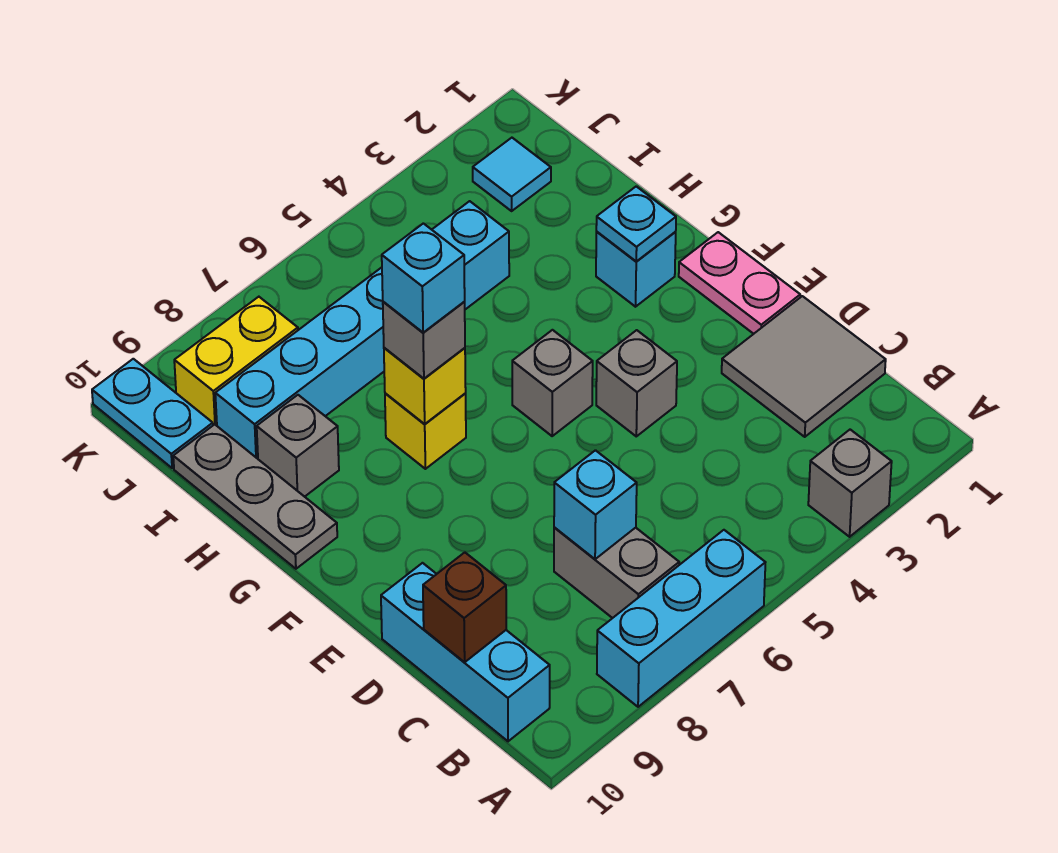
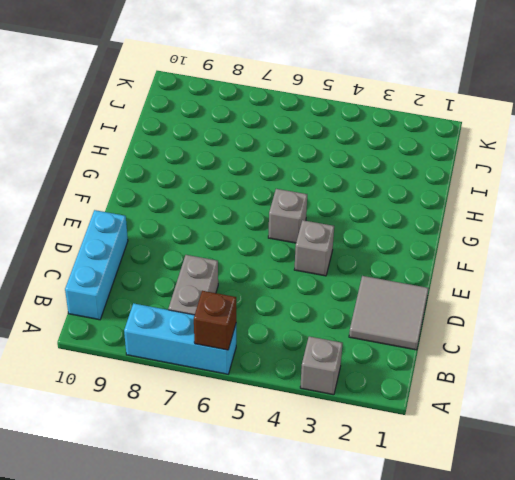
brown 1x1 brick [194,291,236,350] -> brown 1x1 brick moved to [423,552,506,662]
none -> pink 1x2 plate [679,232,800,334]
none -> cyan 1x1 brick [596,232,676,307]
none -> yellow 1x1 brick [385,393,466,469]

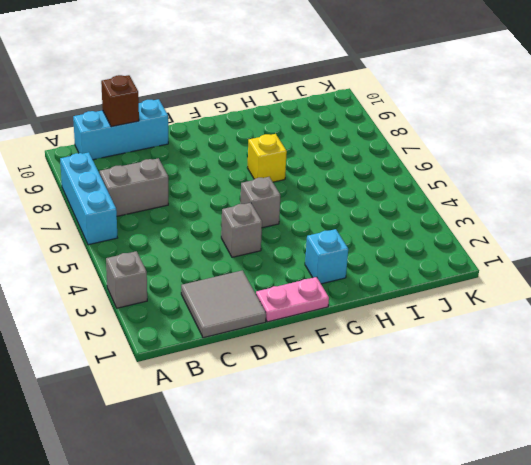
none -> grey 1x3 plate [173,424,337,569]
none -> grey 1x1 brick [257,395,339,497]
none -> cyan 1x6 brick [215,201,509,459]

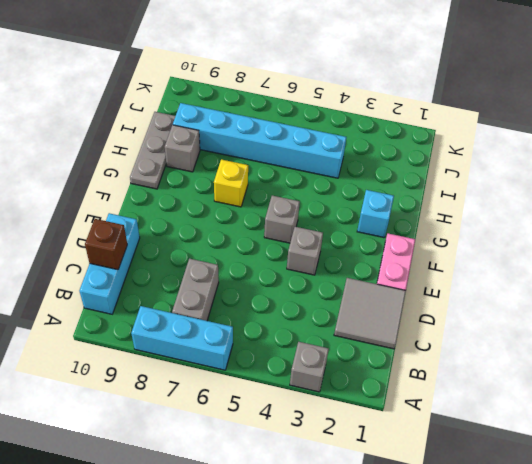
none -> cyan 1x1 tile [473,138,551,211]
none -> yellow 1x2 brick [174,297,298,426]
none -> cyan 1x2 plate [92,359,213,468]

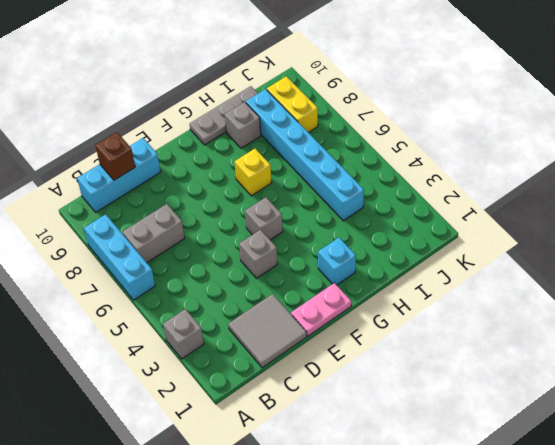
none -> cyan 1x1 tile [473,138,551,211]
none -> cyan 1x2 plate [92,359,213,468]
none -> cyan 1x1 brick [554,450,637,559]

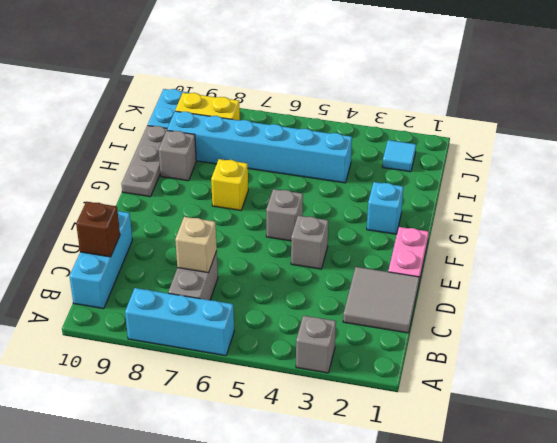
tan 1x1 brick [175,217,217,273] -> cyan 1x1 brick [554,450,637,559]
none -> cyan 1x1 plate [596,186,676,262]
none -> yellow 1x1 brick [384,348,466,424]
none -> grey 1x1 brick [383,302,465,379]

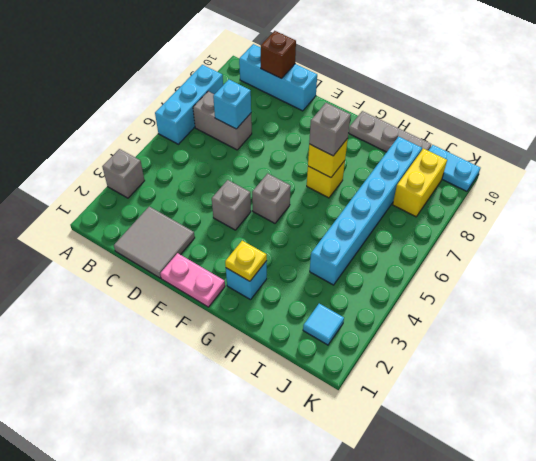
yellow 1x1 plate [225,241,267,281] -> cyan 1x1 plate [596,186,676,262]
none -> grey 1x1 brick [257,395,339,497]
none -> cyan 1x1 brick [382,223,465,332]

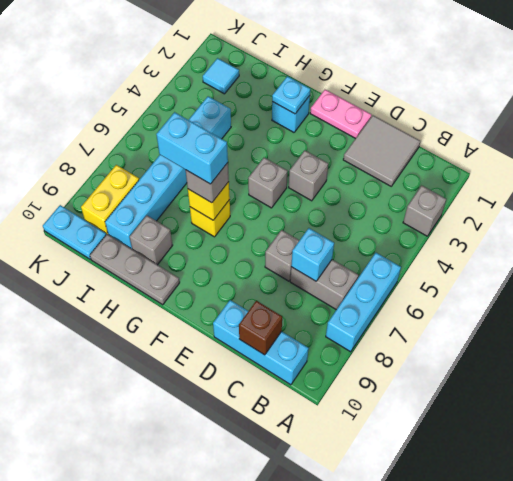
grey 1x1 brick [265,230,299,281] -> none
cyan 1x2 brick [156,112,228,184] -> cyan 1x1 brick [382,223,465,332]

